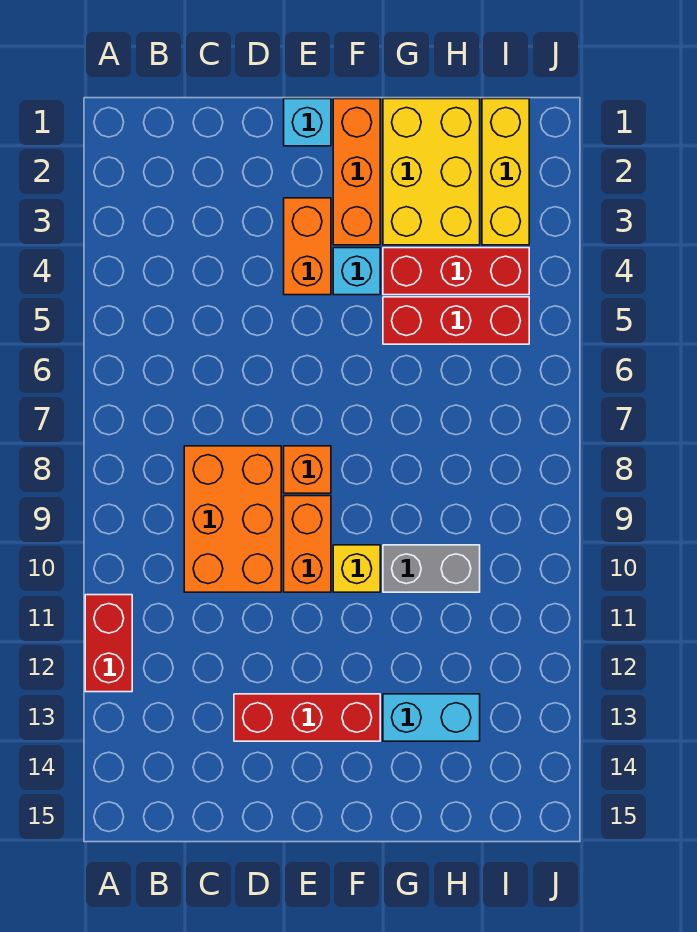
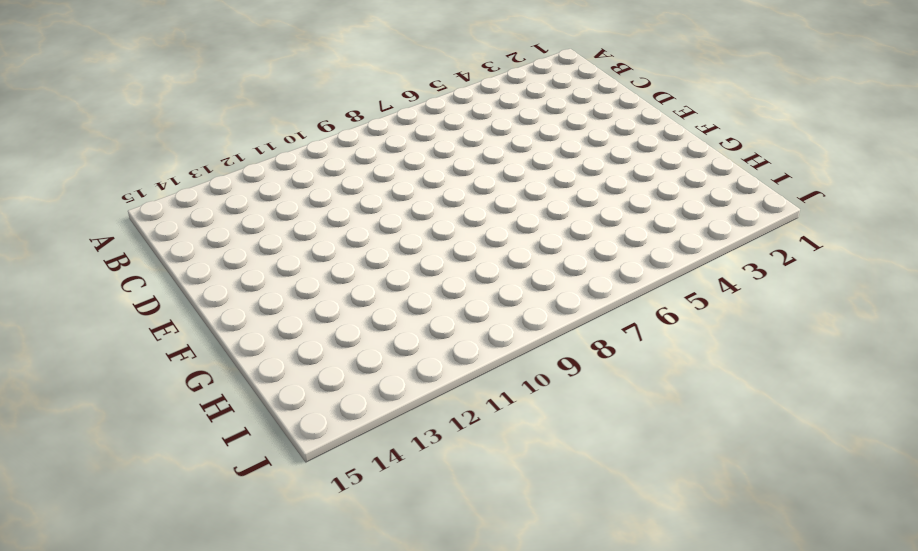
none -> red 1x2 brick [85,595,132,692]
none -> orange 2x3 brick [184,446,281,592]
none -> red 1x3 brick [234,694,380,741]

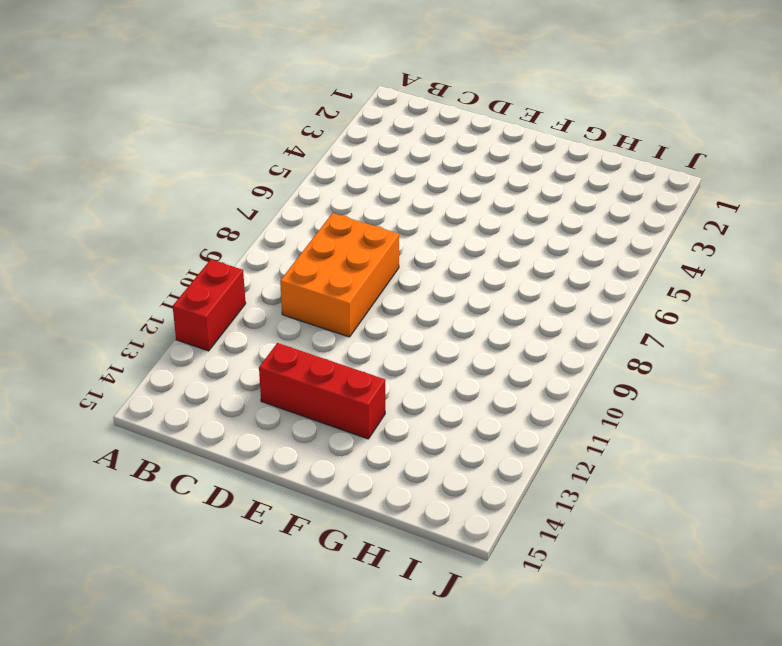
none -> cyan 1x1 brick [284,99,331,146]
none -> orange 1x2 brick [284,198,331,295]
none -> orange 1x1 brick [284,446,331,493]

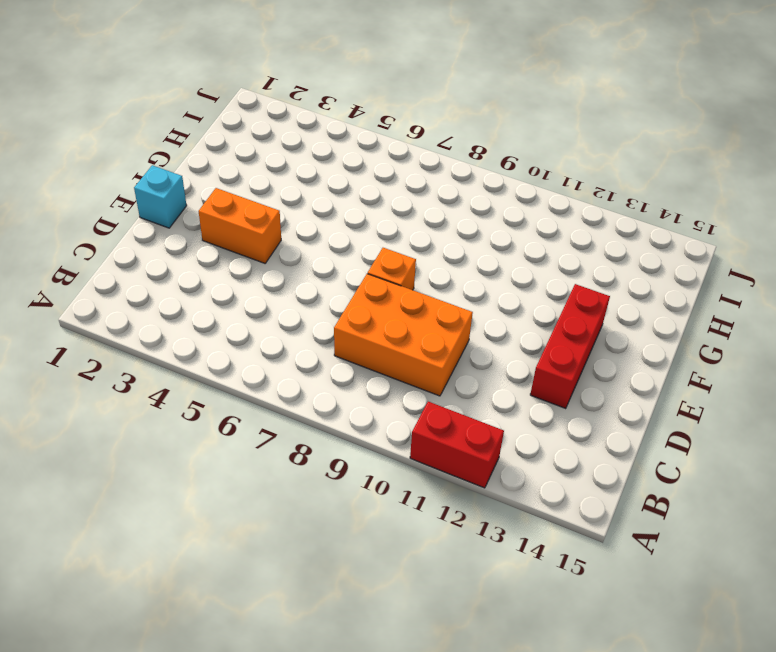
none -> orange 1x2 brick [284,496,331,592]
none -> orange 1x3 brick [333,99,380,245]
none -> cyan 1x1 brick [333,248,380,295]

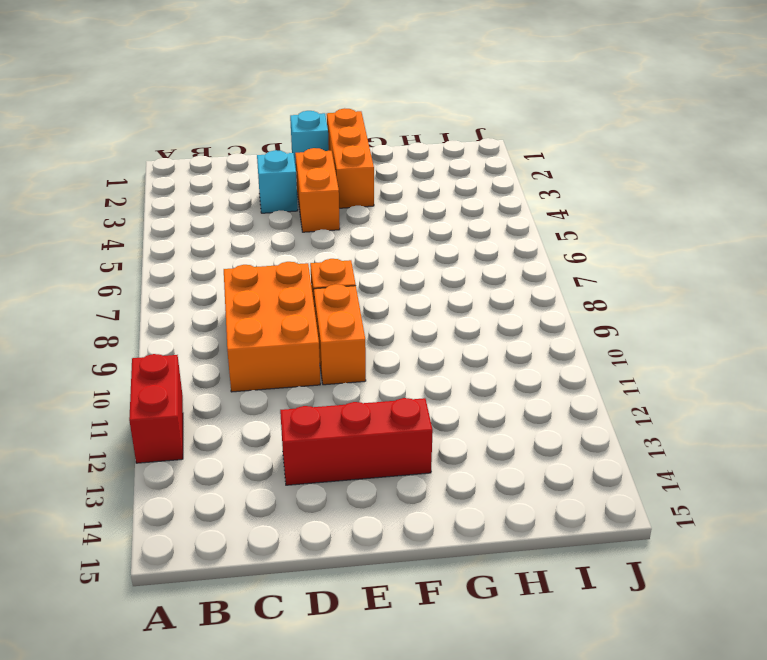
cyan 1x1 brick [257,150,298,213] -> cyan 1x1 brick moved to [333,248,380,295]
none -> yellow 1x1 brick [333,545,380,592]
none -> yellow 2x3 brick [383,99,480,245]
none -> red 1x3 brick [383,248,529,295]

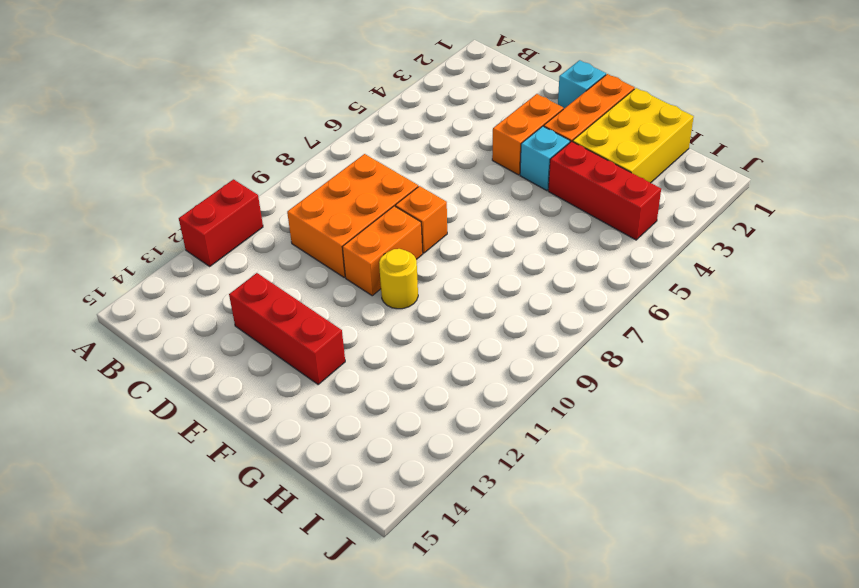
yellow 1x1 round brick [379,249,418,309] -> yellow 1x1 brick [333,545,380,592]
none -> red 1x3 brick [383,297,529,344]
none -> grey 1x2 brick [383,545,480,592]
none -> cyan 1x2 brick [383,694,480,741]

